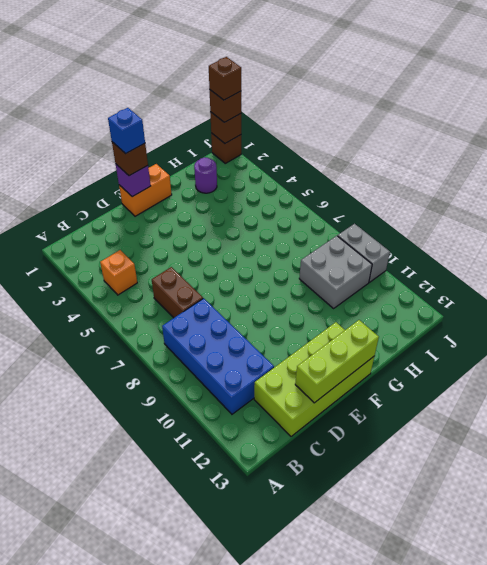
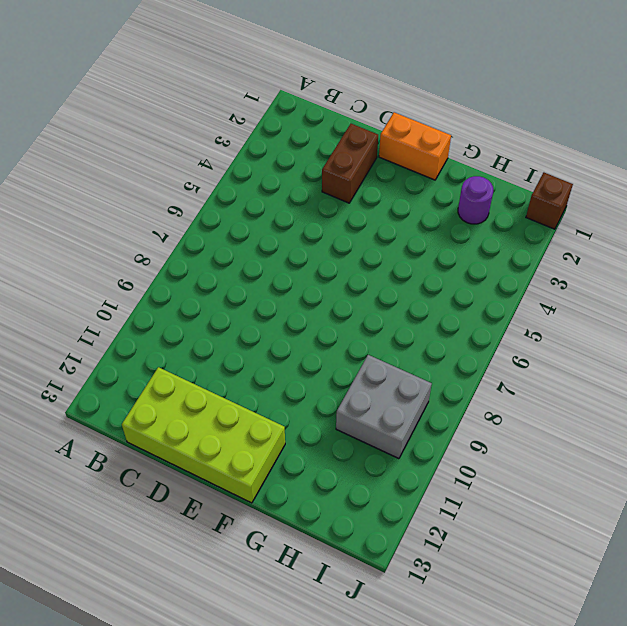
brown 1x2 brick [322,124,378,203] -> brown 1x2 brick moved to [152,267,203,318]
none -> orange 1x1 brick [100,250,137,295]
none -> blue 2x4 brick [162,298,274,414]
none -> grey 1x2 brick [338,224,390,282]

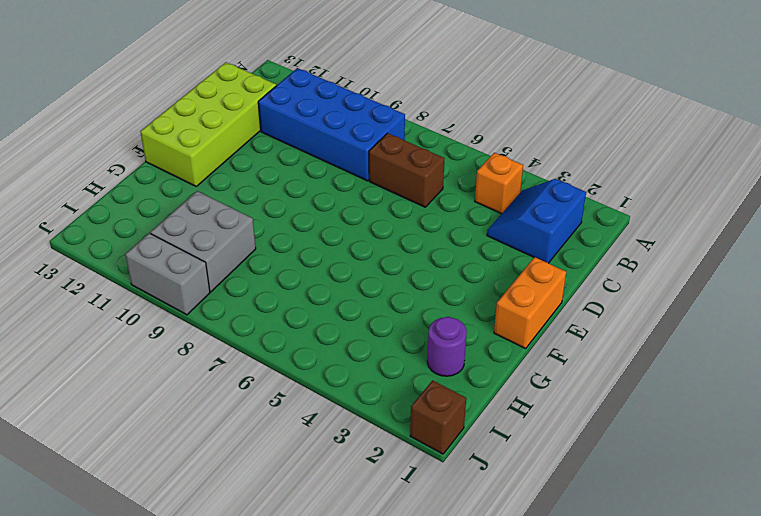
blue 2x2 slope [487,179,586,263] -> none
none -> lime 1x3 brick [295,320,379,403]
none -> purple 1x1 brick [116,164,151,197]
none -> brown 1x1 brick [210,112,241,143]

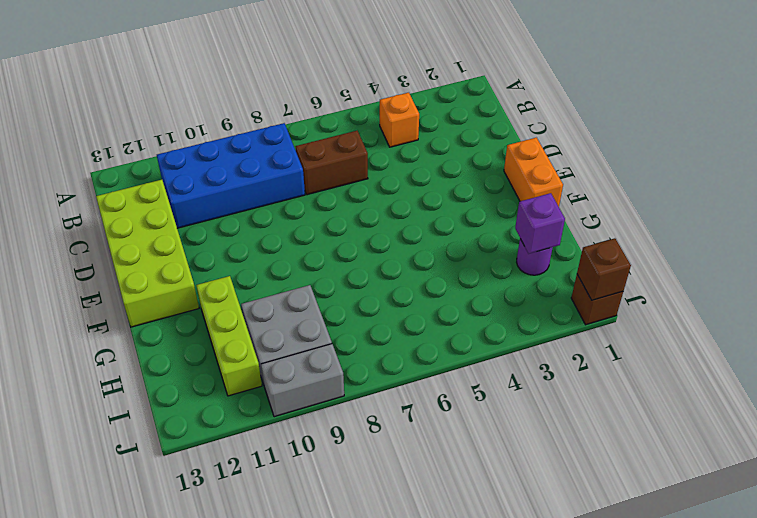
lime 1x3 brick [196,276,262,396] -> lime 1x3 brick moved to [295,320,379,403]
purple 1x1 brick [515,193,565,254] -> purple 1x1 brick moved to [116,164,151,197]
none -> brown 1x1 brick [112,142,148,176]
none -> brown 1x1 brick [210,90,241,122]
none -> blue 1x1 brick [108,108,145,154]

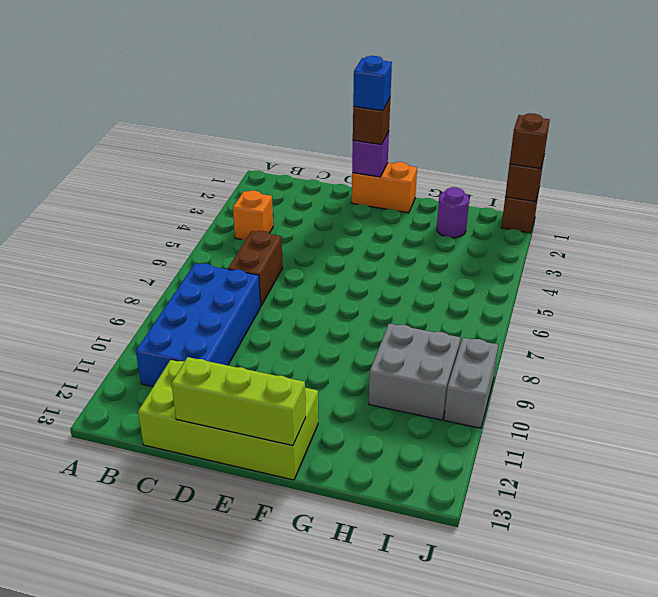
none -> brown 1x1 brick [209,57,241,100]

